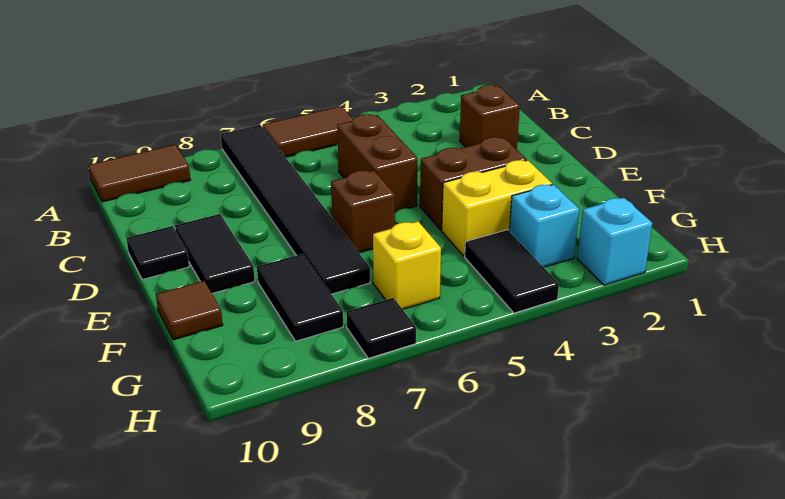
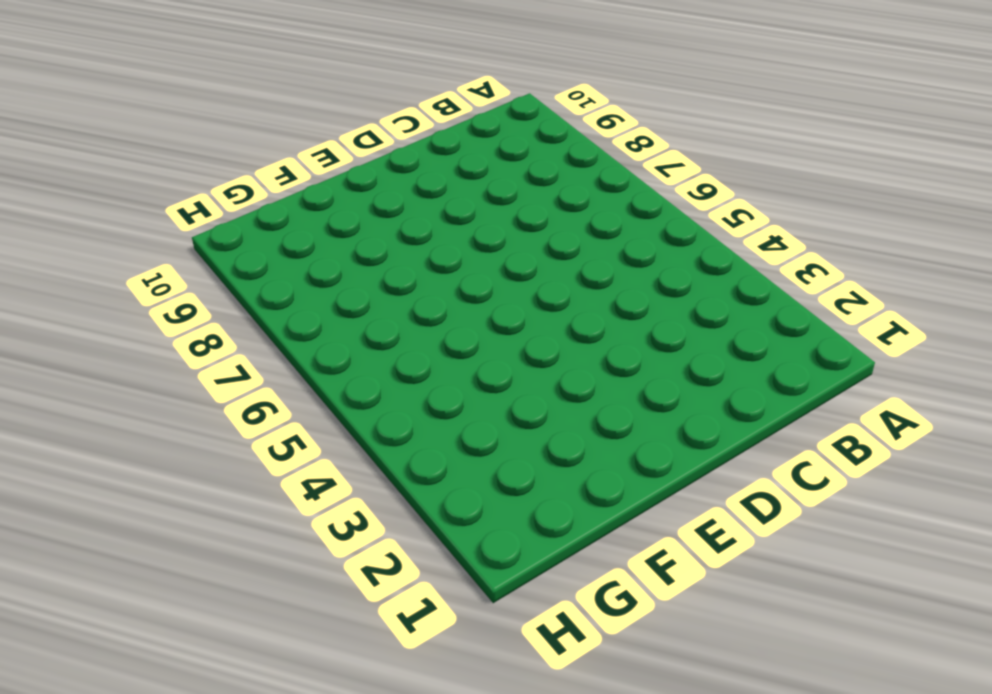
none -> brown 1x2 tile [263,106,353,157]
none -> black 1x6 tile [221,125,370,294]
none -> brown 1x2 tile [88,145,190,202]

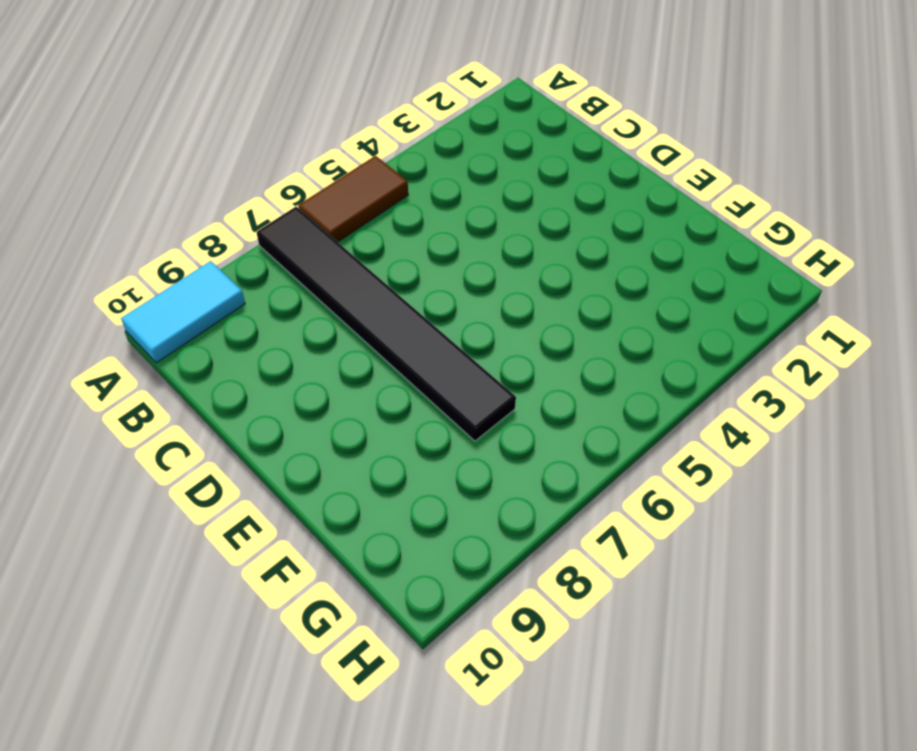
cyan 1x2 tile [121,261,245,363] -> brown 1x2 tile [88,145,190,202]
none -> brown 1x1 brick [459,85,520,150]
none -> brown 1x2 brick [337,114,418,212]
none -> black 1x2 tile [175,214,255,293]

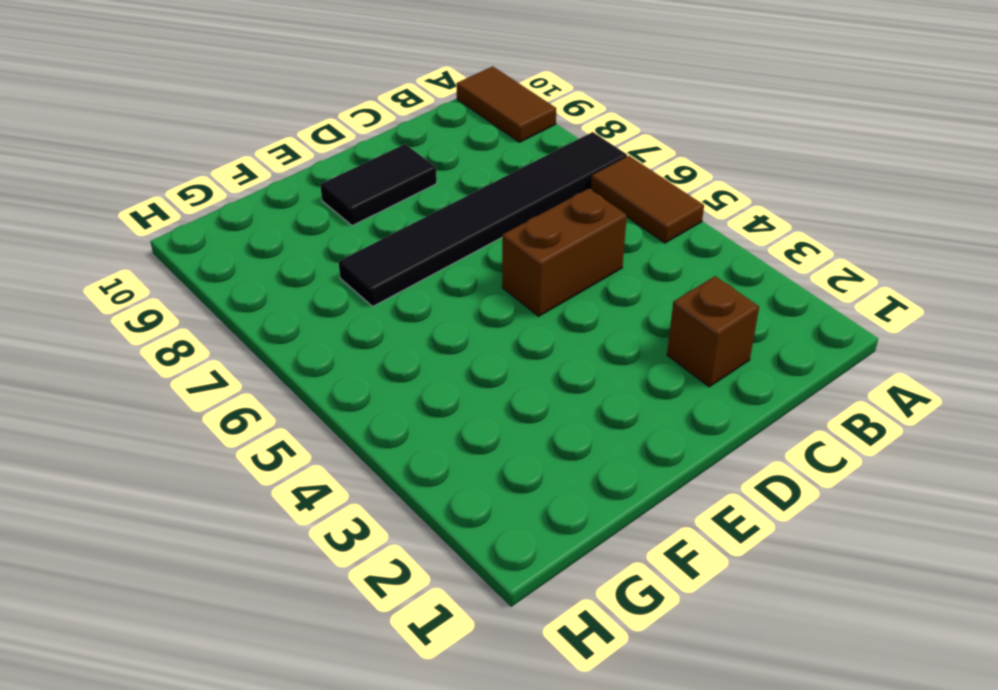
none -> black 1x1 tile [126,226,189,280]
none -> brown 1x2 brick [420,137,527,230]
none -> brown 1x1 brick [331,170,395,253]

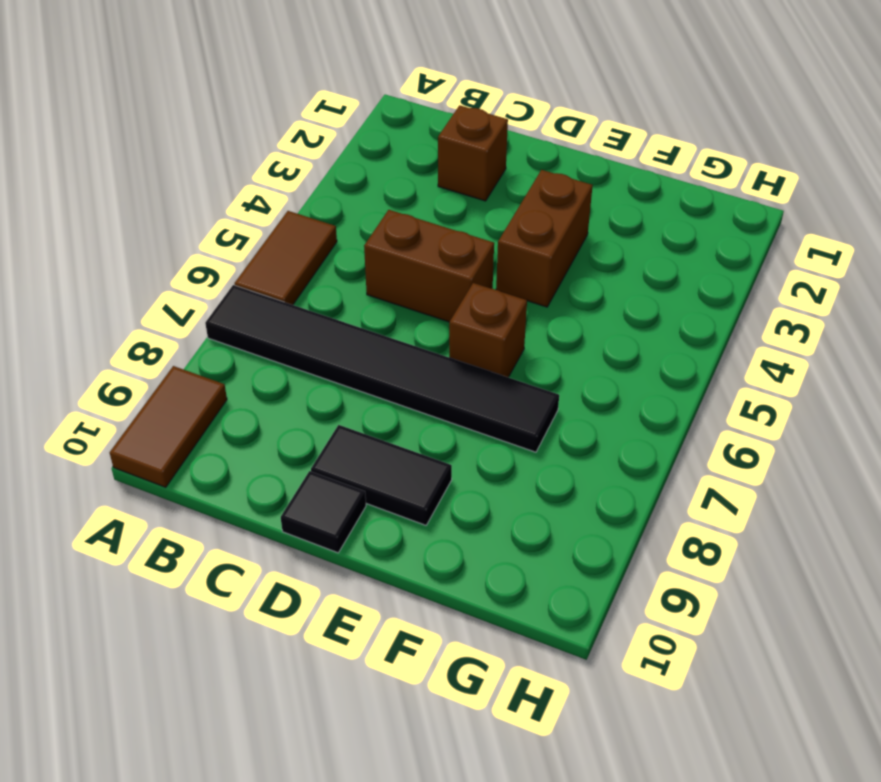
none -> yellow 1x2 brick [442,160,552,256]
none -> black 1x2 tile [257,254,343,341]
none -> brown 1x1 tile [156,281,223,340]

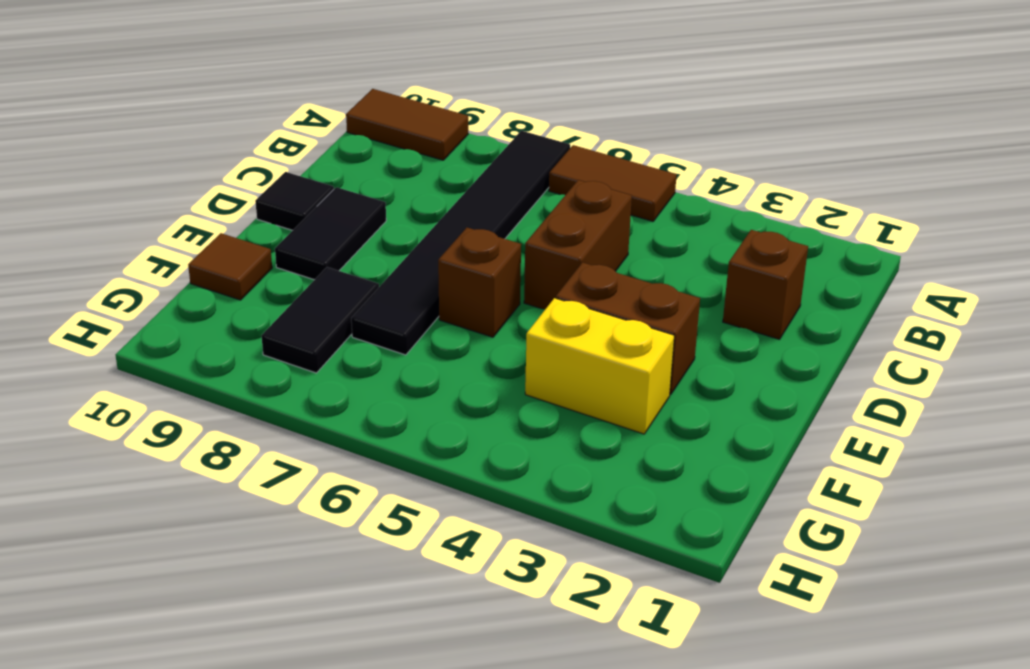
none -> cyan 1x1 brick [509,184,579,267]
none -> black 1x2 tile [465,230,559,313]
none -> yellow 1x1 brick [373,222,441,309]

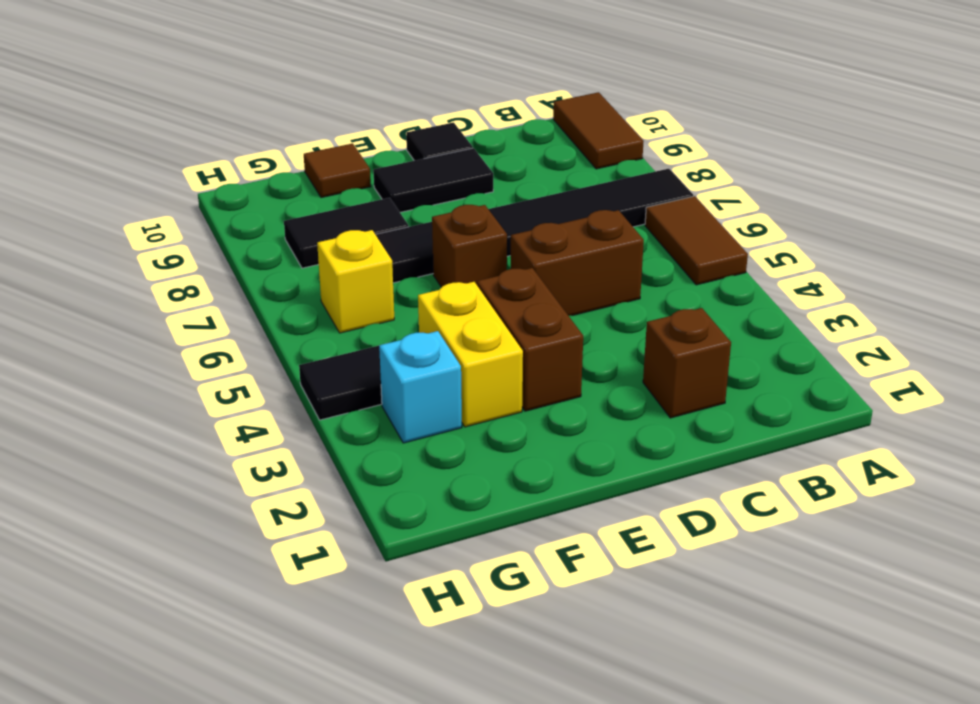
none -> cyan 1x1 brick [577,198,652,285]
none -> black 1x1 tile [346,298,416,358]

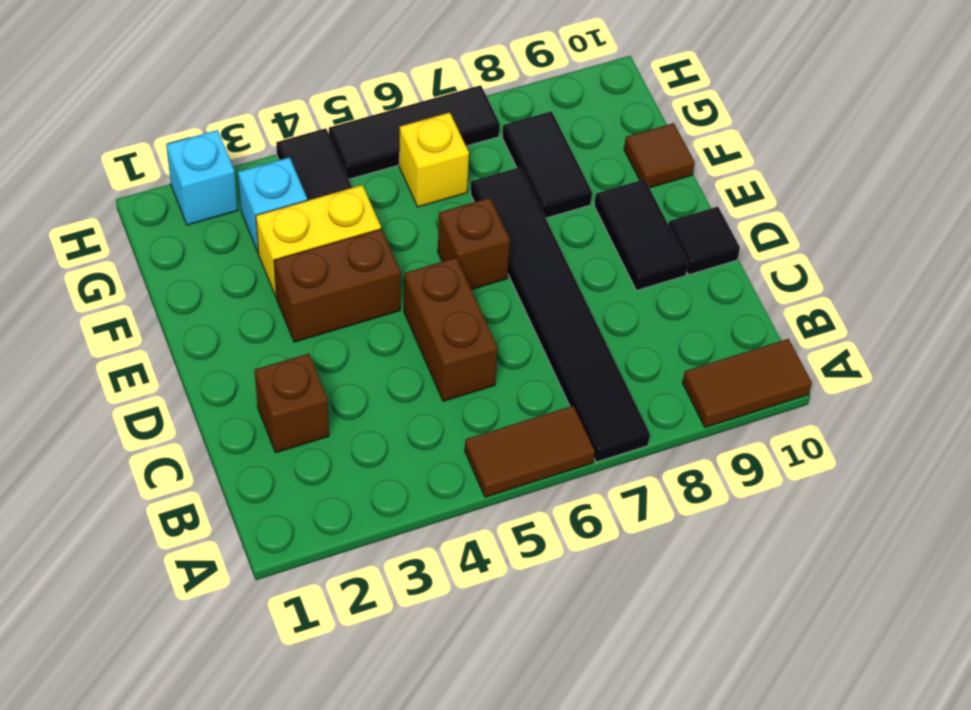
black 1x3 tile [329,85,500,179] -> black 1x1 tile [346,298,416,358]

